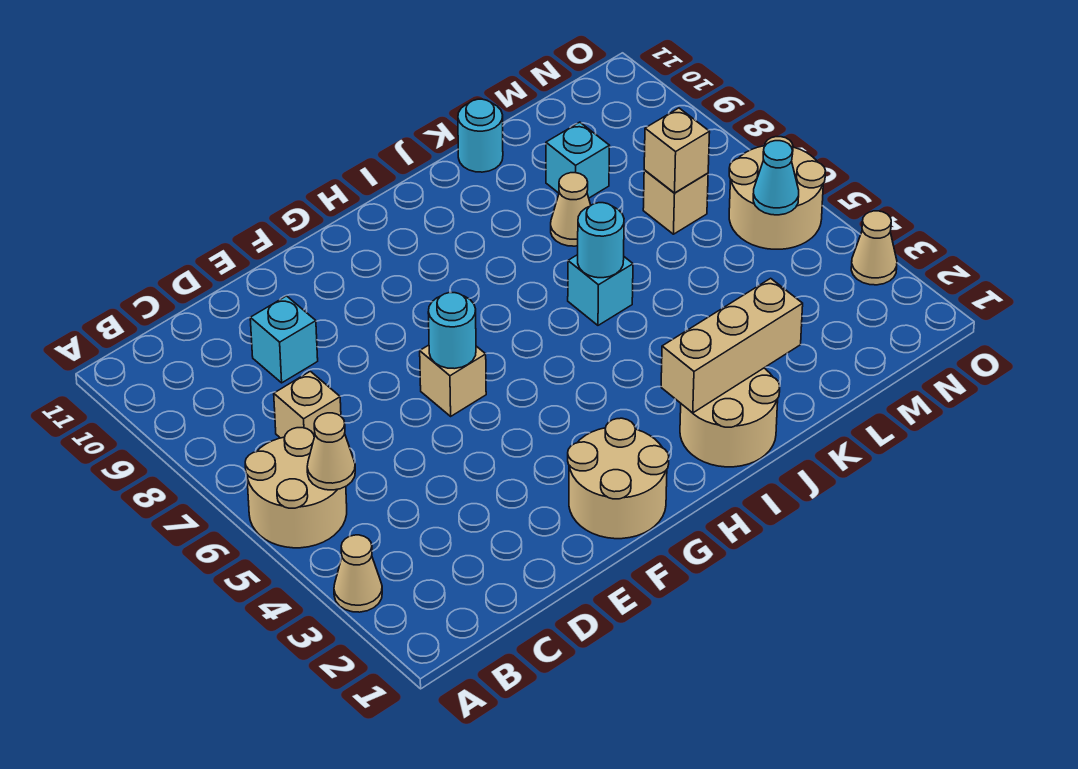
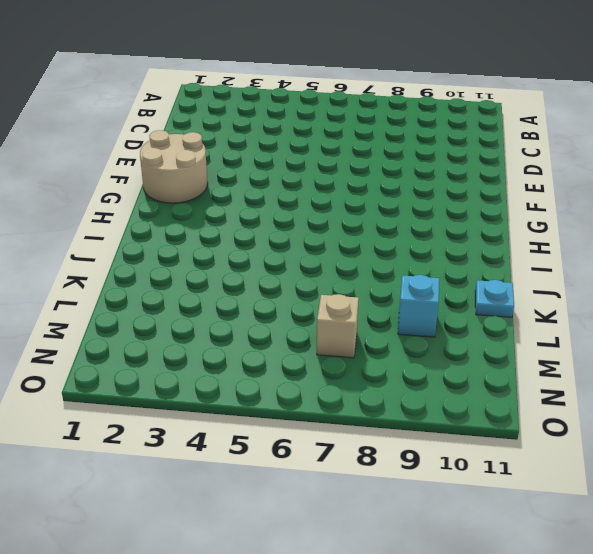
cyan 1x1 plate [475,280,514,317] -> cyan 1x1 round brick [458,99,503,172]
none -> tan 1x1 cone [334,535,382,612]
none -> tan 2x2 round brick [245,428,347,548]
none -> tan 1x1 brick [274,371,341,438]

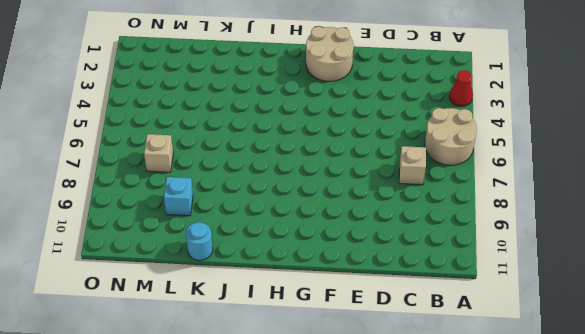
red 1x1 cone [449,70,473,107] -> tan 1x1 cone [334,535,382,612]
none -> cyan 1x1 brick [250,296,318,383]
none -> tan 1x1 brick [420,345,486,416]
none -> tan 2x2 round brick [680,368,780,467]

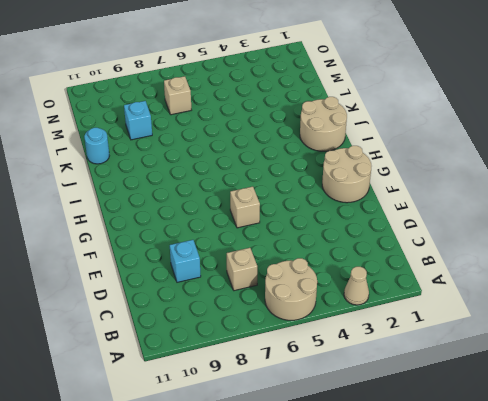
none -> cyan 1x1 brick [568,255,633,325]
none -> tan 1x1 cone [551,173,591,246]
none -> tan 2x2 round brick [729,137,825,249]

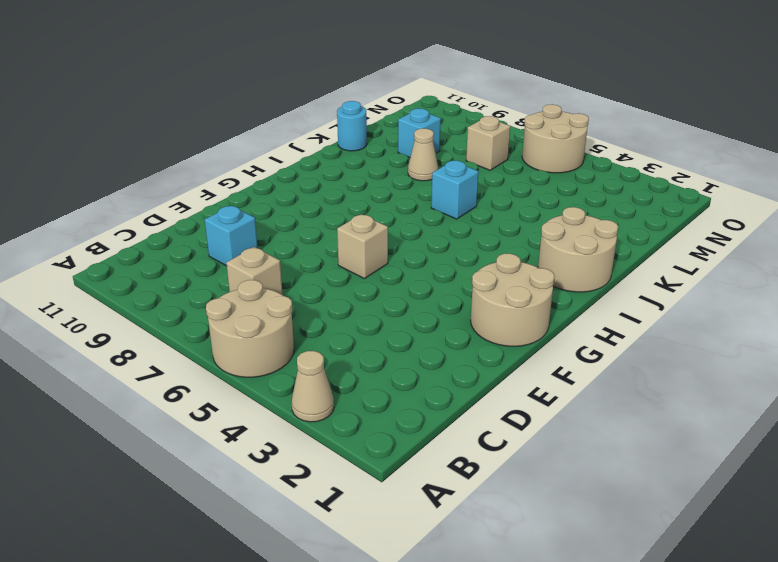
none -> tan 1x1 cone [851,211,897,285]
none -> tan 1x1 cone [307,413,355,490]
none -> cyan 1x1 round brick [428,293,476,369]

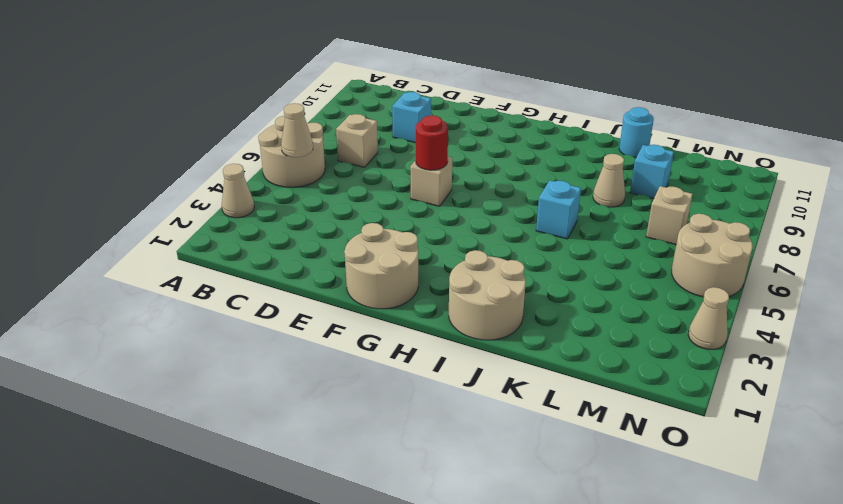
red 1x1 round brick [416,115,448,170] -> cyan 1x1 round brick [428,293,476,369]
none -> tan 1x3 brick [661,278,803,413]
none -> cyan 1x1 round brick [578,203,624,278]
none -> tan 1x1 brick [644,108,710,193]

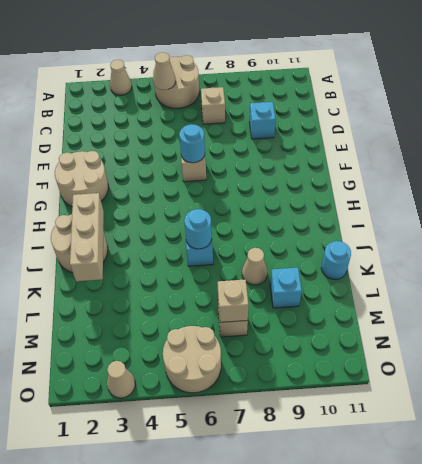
none -> cyan 1x1 cone [753,141,799,215]

